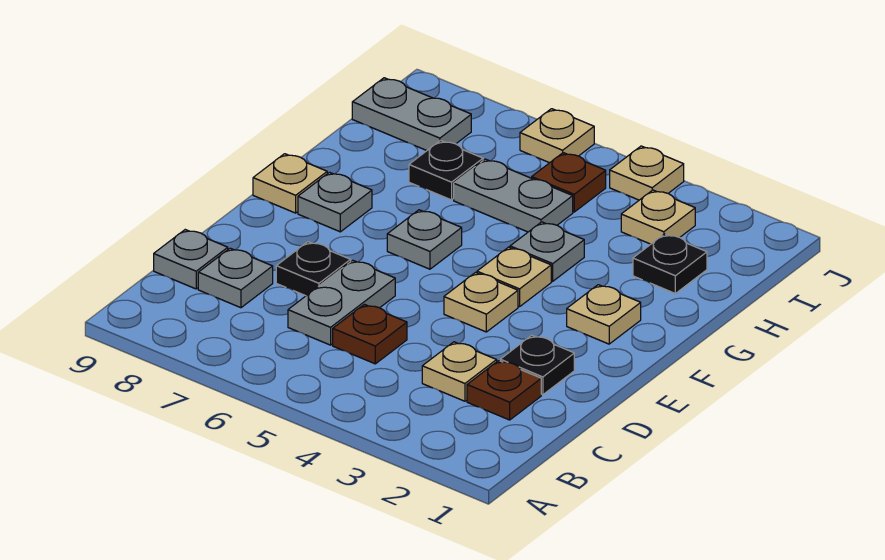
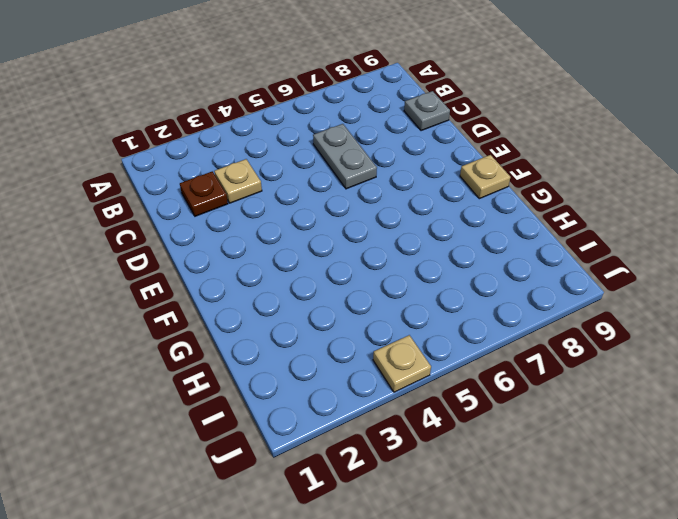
none -> brown 1x1 plate [333,304,407,364]
none -> grey 1x1 plate [198,248,273,308]
none -> black 1x1 plate [500,335,574,395]

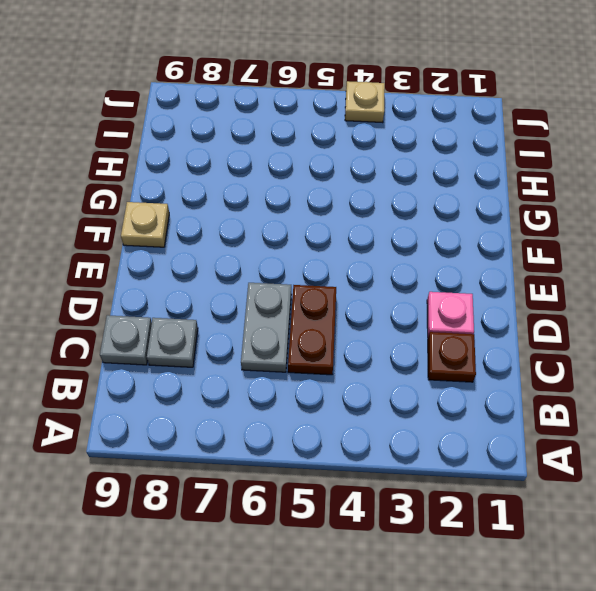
brown 1x2 plate [288,285,336,375] -> brown 1x1 plate [333,304,407,364]
pink 1x1 plate [427,292,474,337] -> black 1x1 plate [500,335,574,395]
none -> tan 1x1 plate [422,342,497,401]
none -> black 1x1 plate [276,242,351,296]
none -> tan 1x1 plate [444,273,518,332]

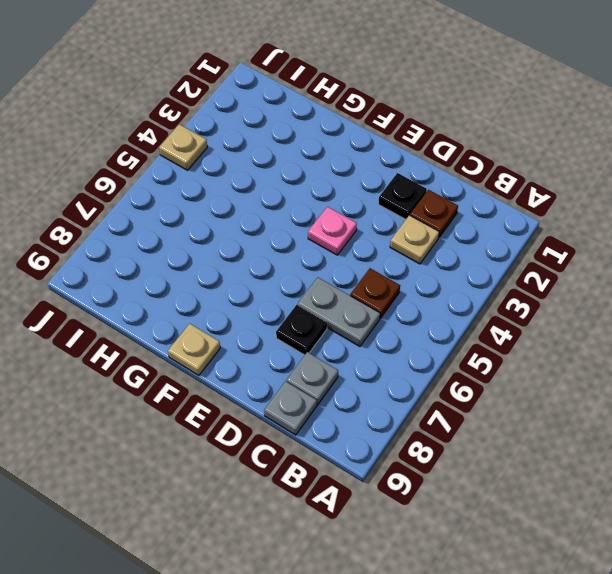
pink 1x1 plate [308,207,357,255] -> tan 1x1 plate [444,273,518,332]
none -> tan 1x1 plate [567,285,641,344]
none -> tan 1x1 plate [477,247,551,307]
none -> grey 1x1 plate [387,210,462,269]

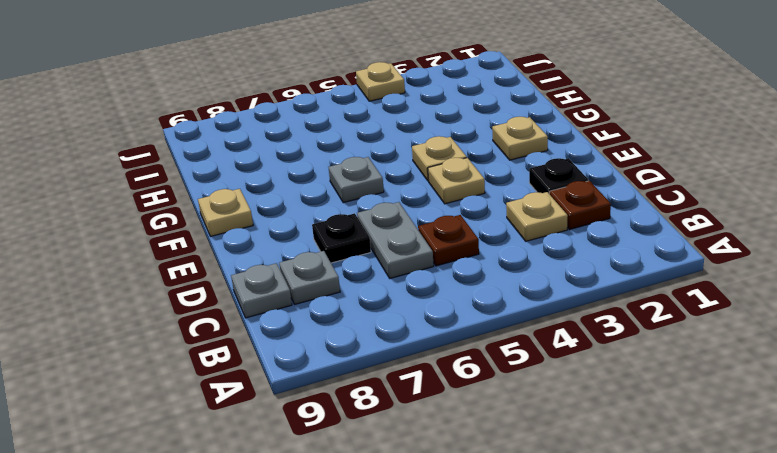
none -> grey 1x1 plate [298,172,372,232]
none -> grey 1x1 plate [510,222,584,281]
none -> black 1x1 plate [633,234,707,293]

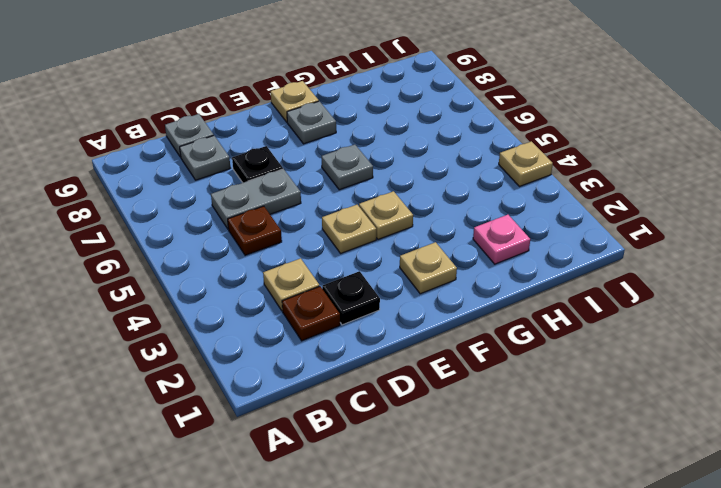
pink 1x1 plate [473,215,530,264] -> black 1x1 plate [633,234,707,293]
none -> grey 1x1 plate [510,222,584,281]
none -> grey 1x2 plate [454,159,573,232]
none -> black 1x1 plate [409,141,483,200]

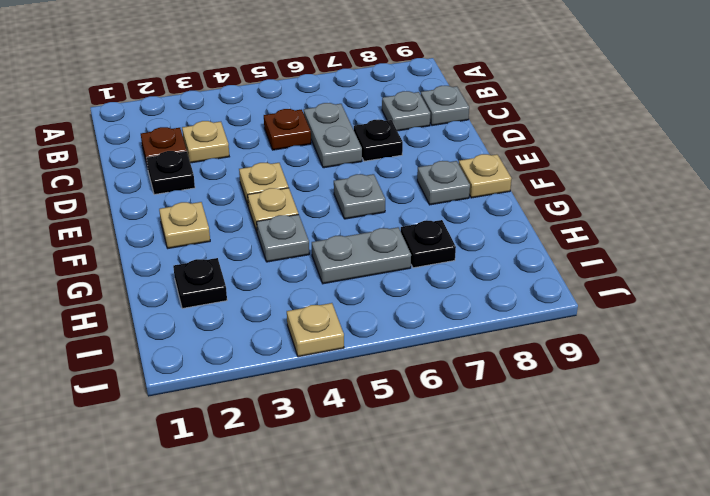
none -> tan 1x1 plate [621,190,695,244]
none -> brown 1x1 plate [532,153,606,212]
none -> grey 1x2 plate [352,78,471,150]

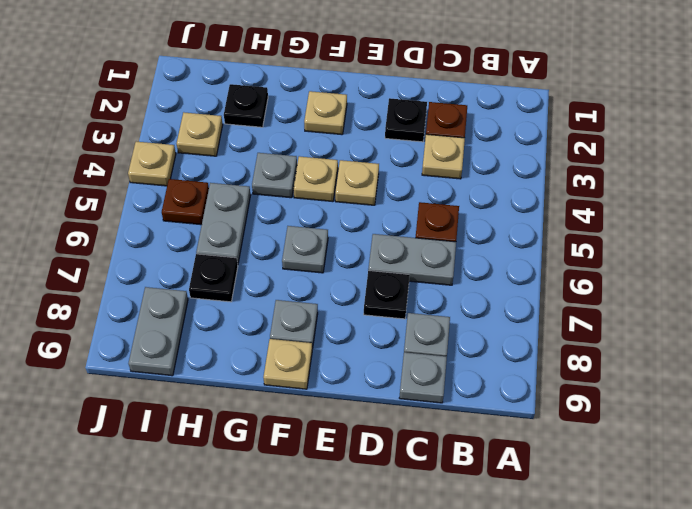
none -> tan 1x1 plate [520,109,594,163]

